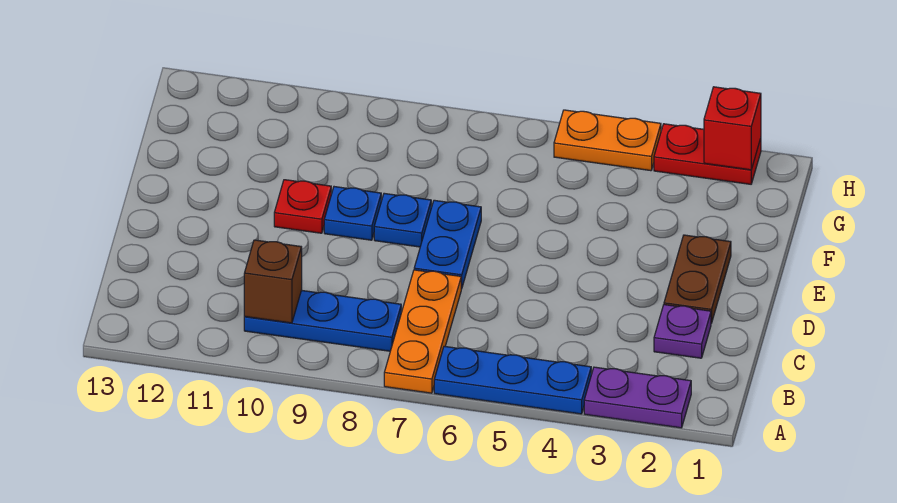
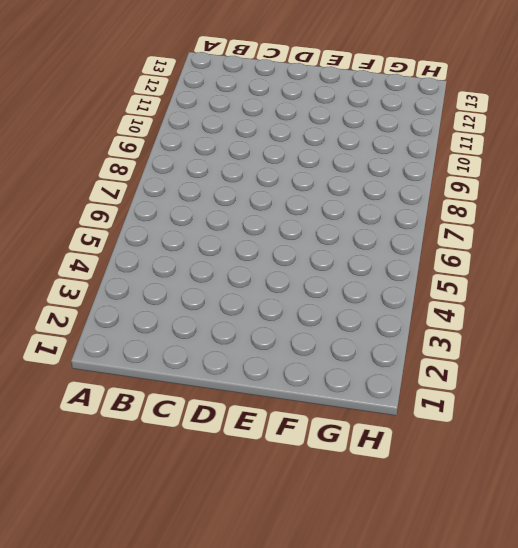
none -> purple 1x2 plate [584,367,691,428]
none -> blue 1x3 plate [434,346,591,414]
none -> orange 1x3 plate [384,270,461,393]

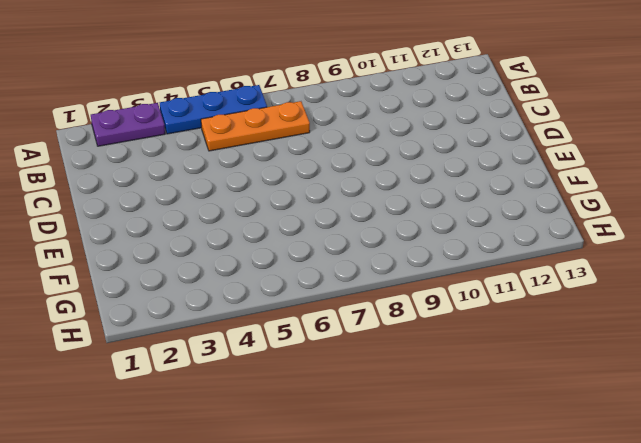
orange 1x3 plate [201,101,310,151] -> orange 1x3 plate turned to [384,270,461,393]
none -> blue 1x3 plate [244,290,401,351]
none -> purple 1x1 plate [654,305,711,358]
none -> brown 1x2 plate [664,235,731,323]

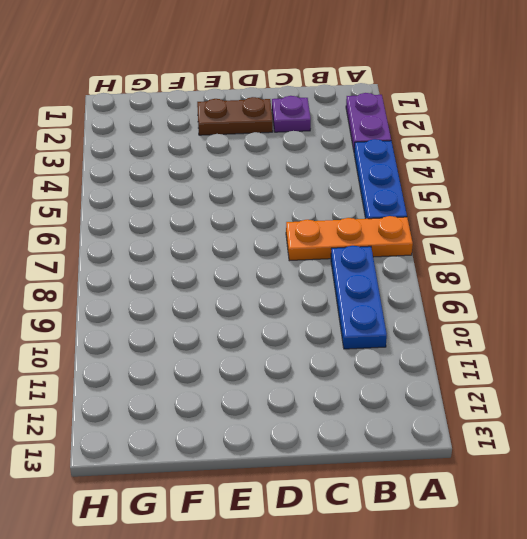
none -> blue 1x2 plate [414,200,481,289]
none -> blue 1x1 plate [374,193,431,247]
none -> blue 1x1 plate [324,187,381,240]

